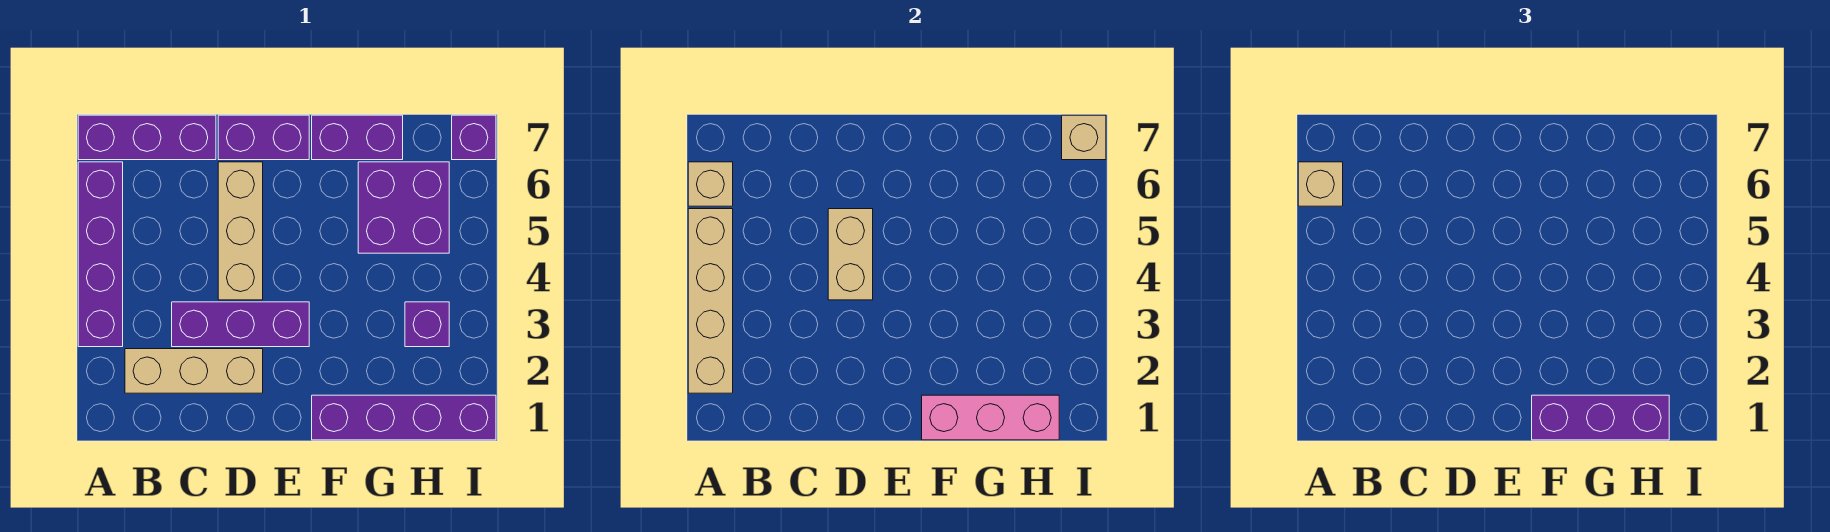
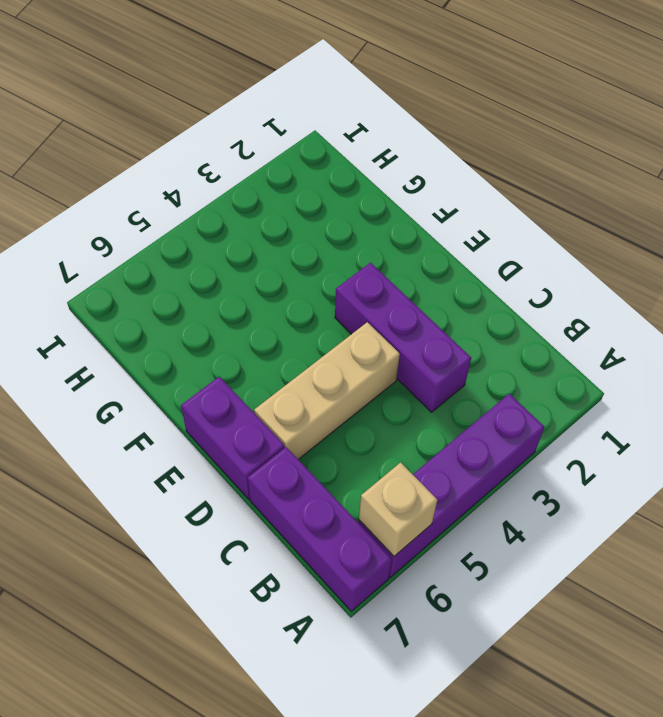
none -> tan 1x3 brick [125,349,263,393]
none -> purple 1x4 brick [312,395,496,440]
none -> purple 1x2 brick [312,115,403,160]

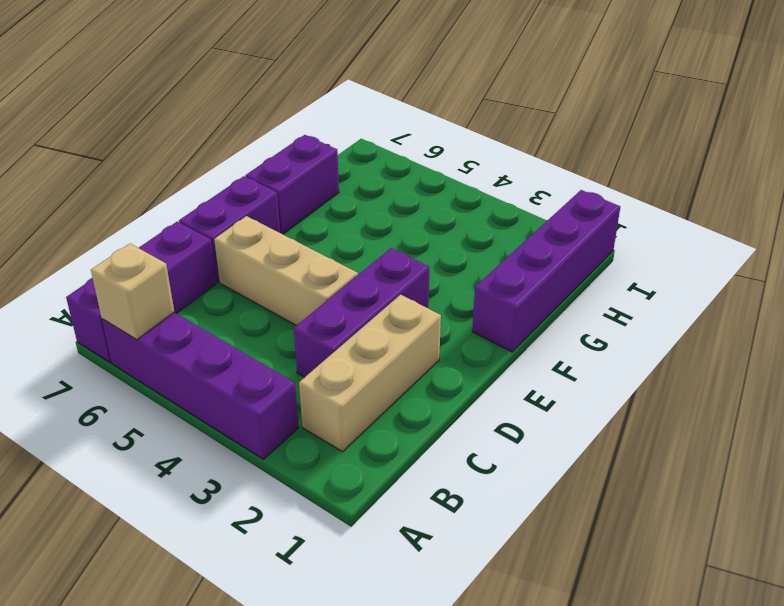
none -> purple 2x2 brick [358,162,449,253]
none -> purple 1x1 brick [405,302,449,347]
none -> purple 1x1 brick [452,115,496,160]

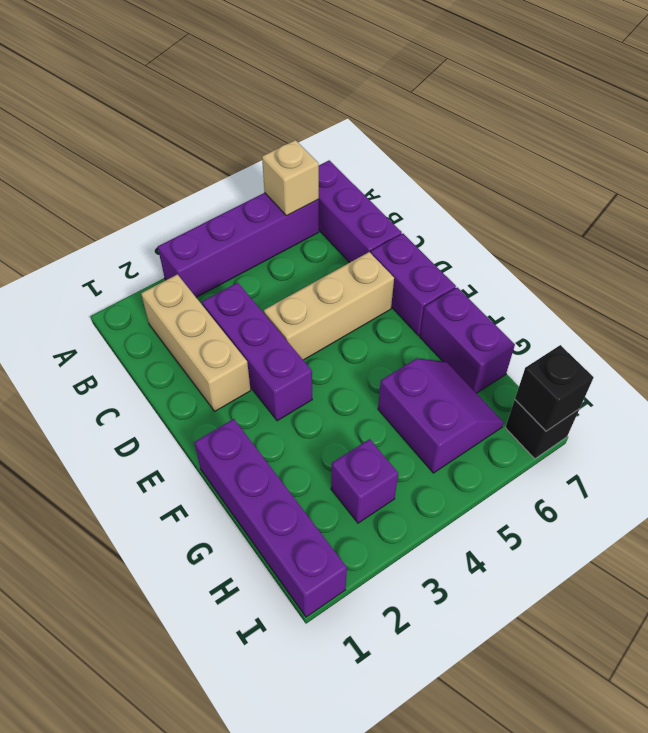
purple 2x2 slope [378,358,504,473] -> purple 2x2 brick [358,162,449,253]
black 1x1 brick [505,400,579,459] -> purple 1x1 brick [452,115,496,160]
black 1x1 brick [515,345,594,431] -> tan 1x1 brick [1062,115,1106,160]
none -> tan 1x4 brick [688,209,733,393]
none -> tan 1x2 brick [828,209,873,300]
none -> pink 1x3 brick [922,395,1059,440]

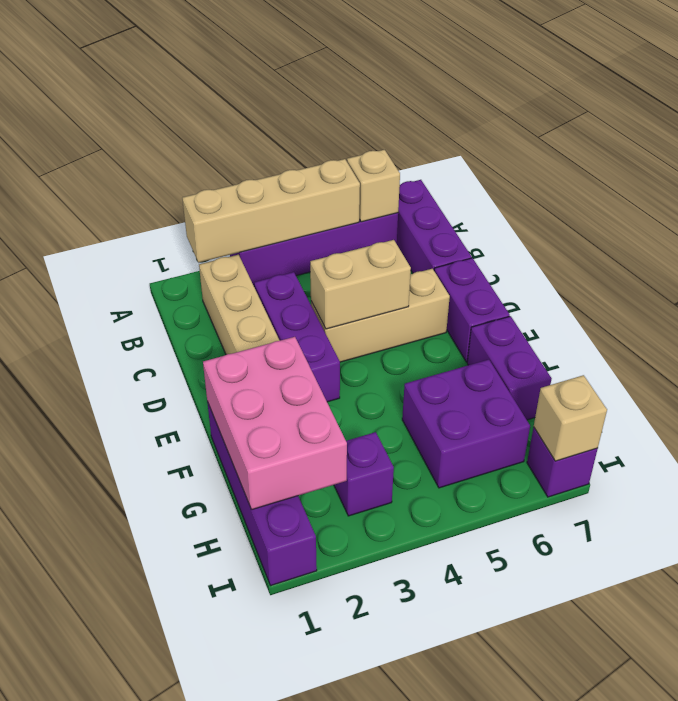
pink 2x3 brick [203,337,347,510] -> pink 1x3 brick [922,395,1059,440]
none -> tan 1x1 brick [1298,162,1343,206]
none -> purple 1x3 brick [1532,395,1669,440]

